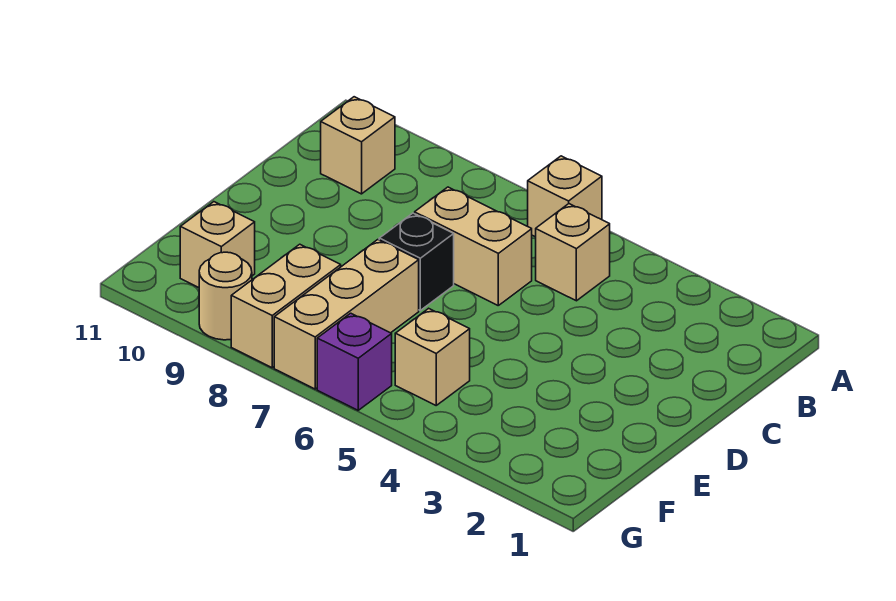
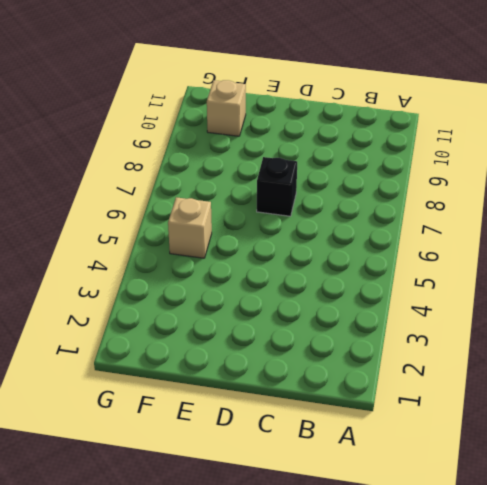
none -> tan 1x1 brick [528,156,602,237]
none -> tan 1x1 brick [536,204,610,301]

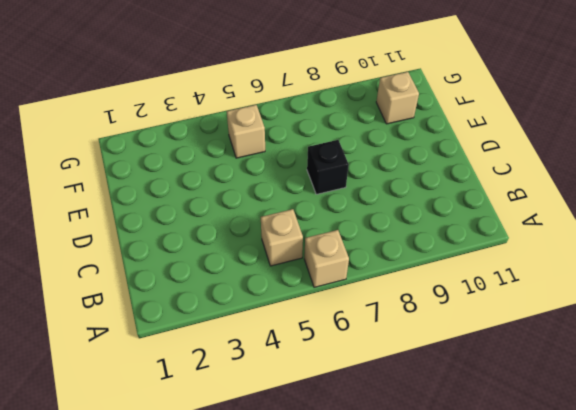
none -> tan 1x1 brick [321,97,395,194]
none -> tan 1x2 brick [415,187,532,305]

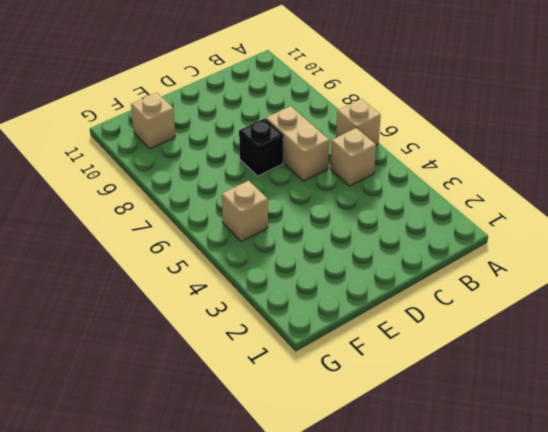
none -> tan 1x1 brick [321,97,395,194]
none -> tan 1x3 brick [274,240,419,389]

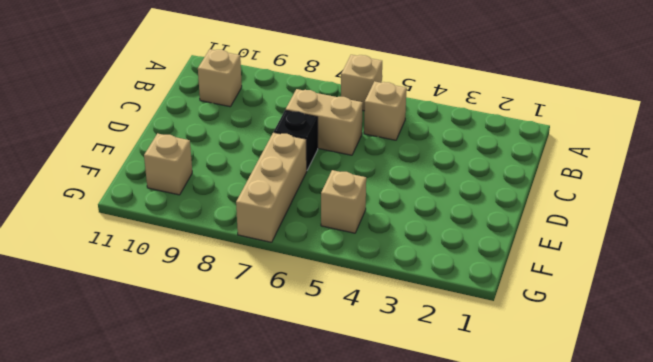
none -> tan 1x2 brick [231,244,341,368]
none -> purple 1x1 brick [317,313,392,410]

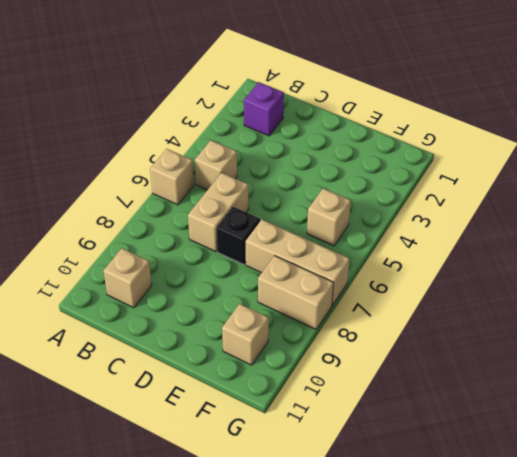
purple 1x1 brick [244,82,284,136] -> purple 1x1 brick moved to [317,313,392,410]
none -> tan 1x1 round brick [199,252,252,340]

